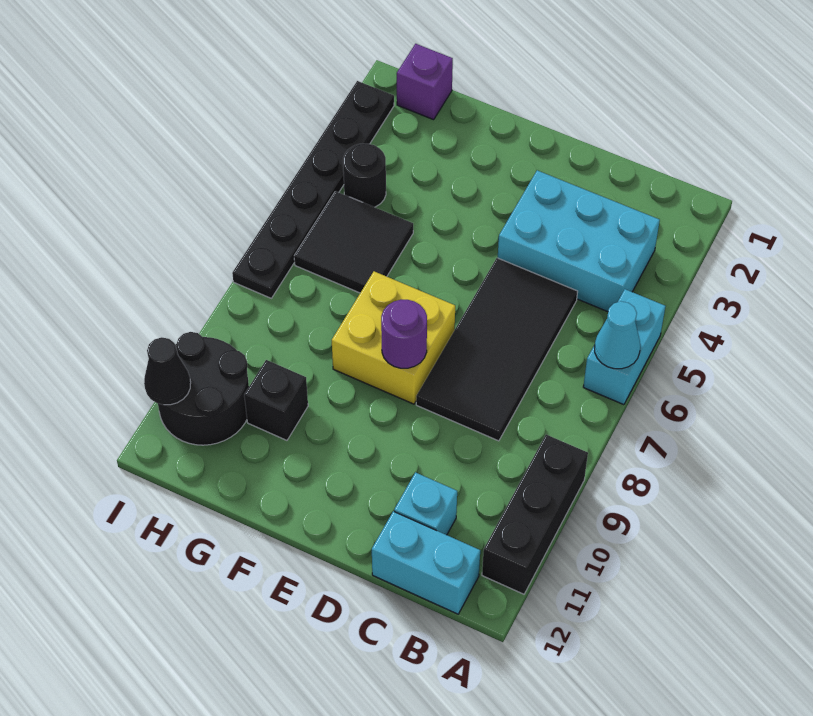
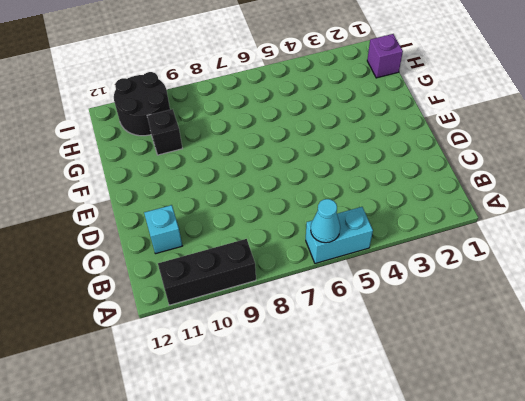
none -> cyan 2x3 brick [498,170,660,312]
none -> cyan 1x2 brick [372,511,480,614]
none -> black 2x4 tile [416,258,578,441]

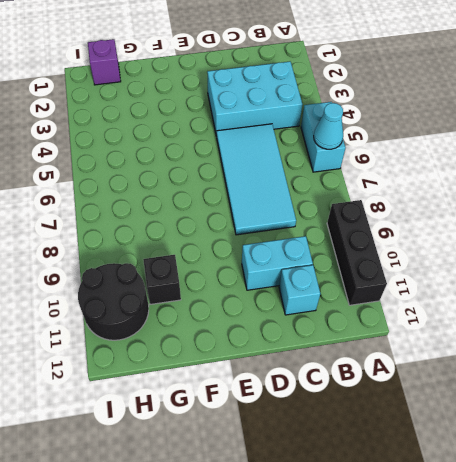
cyan 2x4 tile [217,124,296,235] -> black 2x4 tile [416,258,578,441]
cyan 1x2 brick [242,236,313,290] -> cyan 1x2 brick moved to [372,511,480,614]
none -> yellow 2x2 brick [332,271,455,404]
none -> black 2x2 tile [294,191,413,293]
none -> black 1x1 round brick [343,144,386,207]

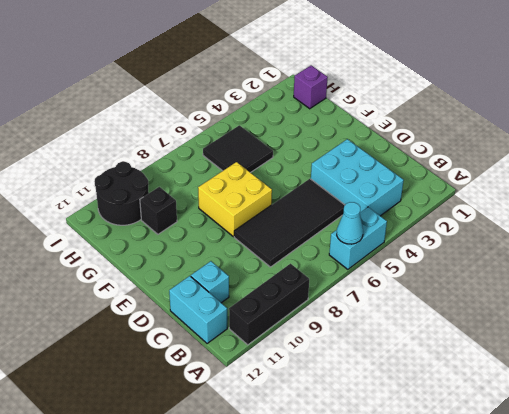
none -> black 1x1 round brick [343,144,386,207]
none -> black 1x6 plate [232,81,394,298]
none -> purple 1x1 round brick [381,300,427,368]

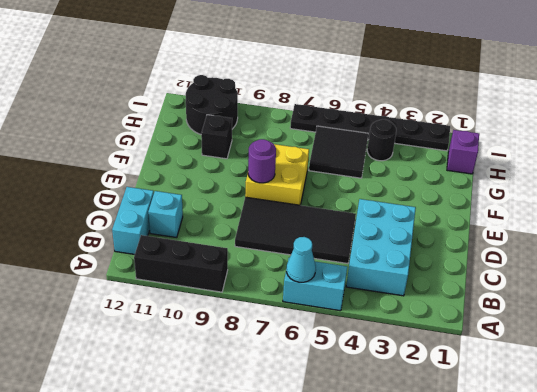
none -> black 1x1 cone [144,337,191,405]

